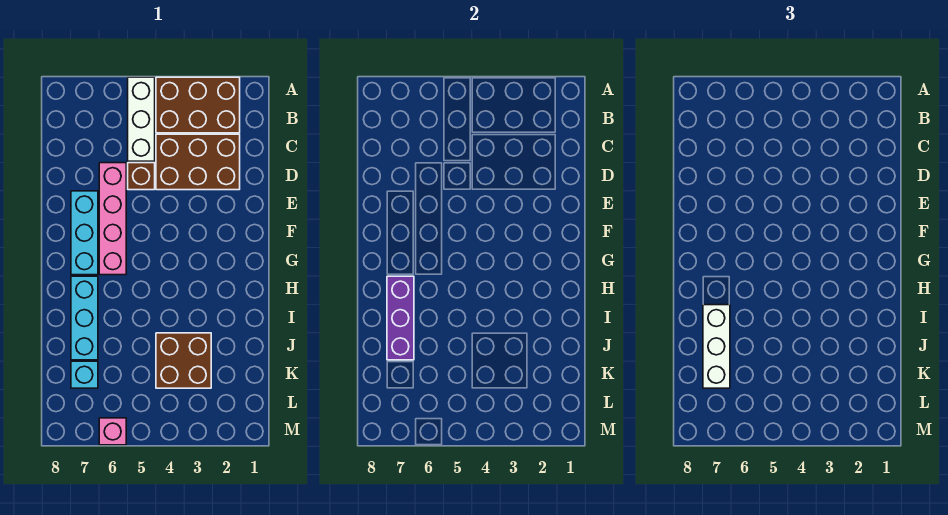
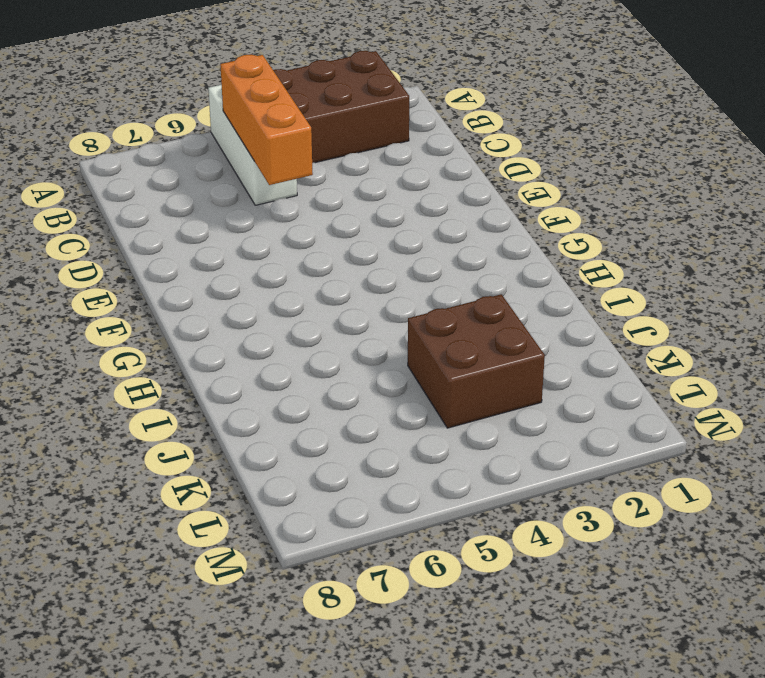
orange 1x3 brick [220,55,313,185] -> none
none -> brown 2x3 brick [156,134,240,190]
none -> brown 1x1 brick [128,163,155,190]
none -> pink 1x4 brick [99,163,126,275]

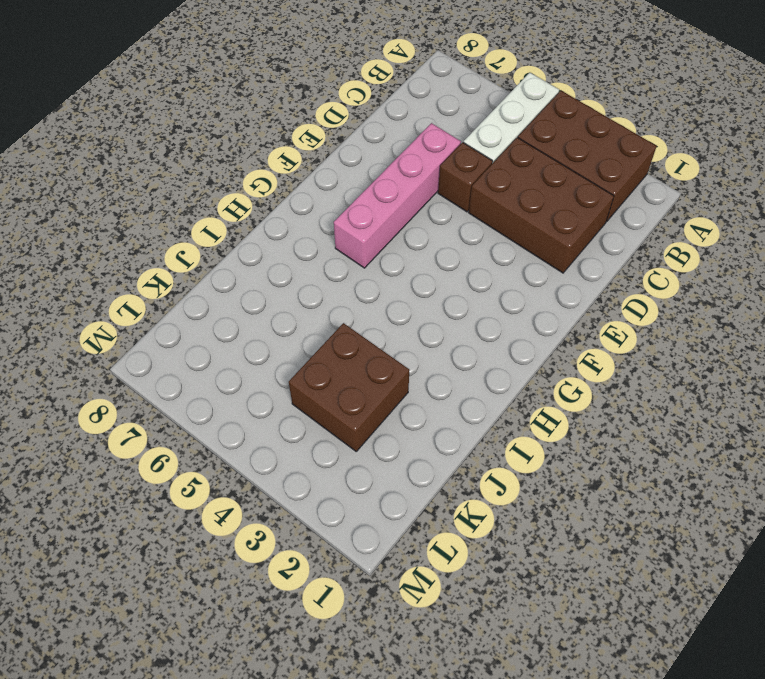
none -> cyan 1x3 brick [71,191,98,275]
none -> cyan 1x3 brick [71,276,98,360]
none -> cyan 1x1 brick [71,361,98,388]

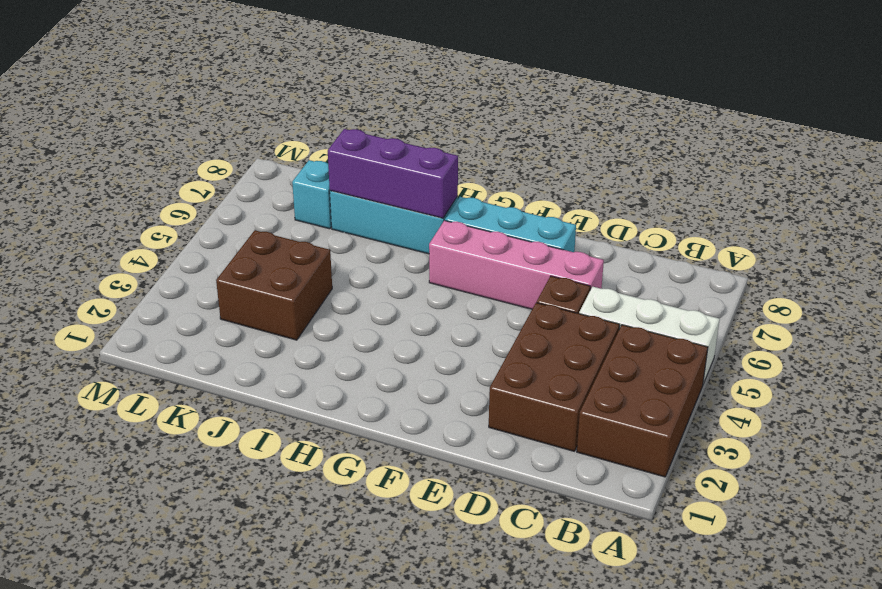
none -> pink 1x1 brick [99,418,126,445]
none -> white 1x3 brick [703,305,730,388]

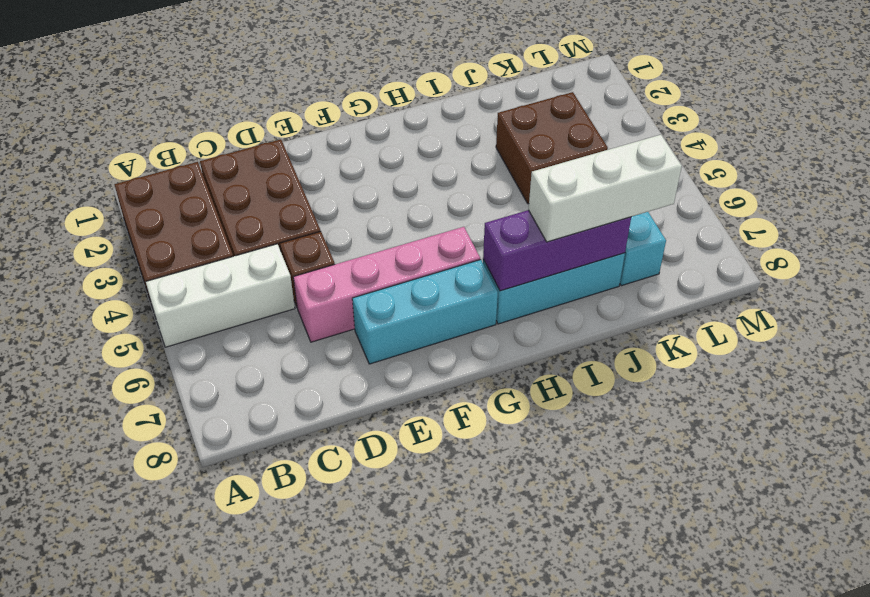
none -> pink 1x1 brick [99,418,126,445]

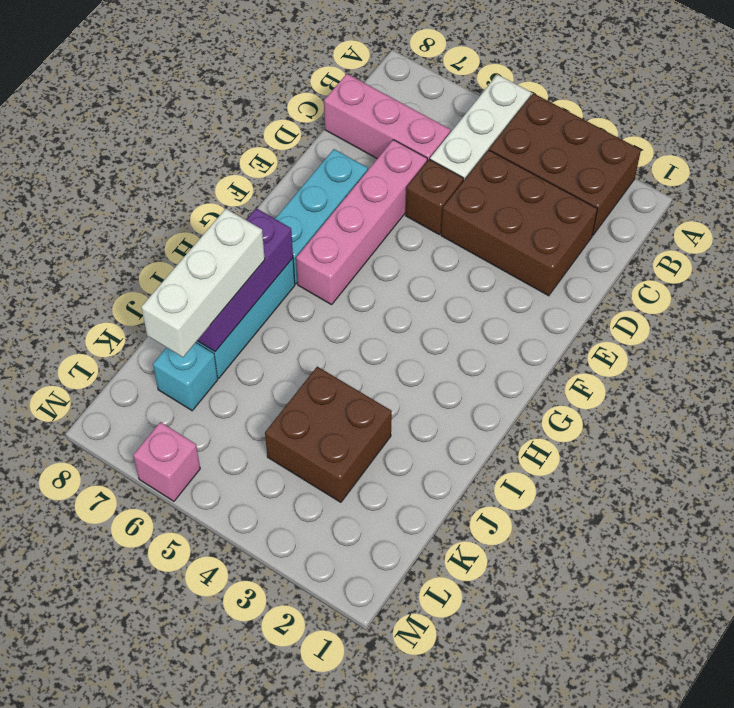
pink 1x3 brick [324,74,450,161] -> none

